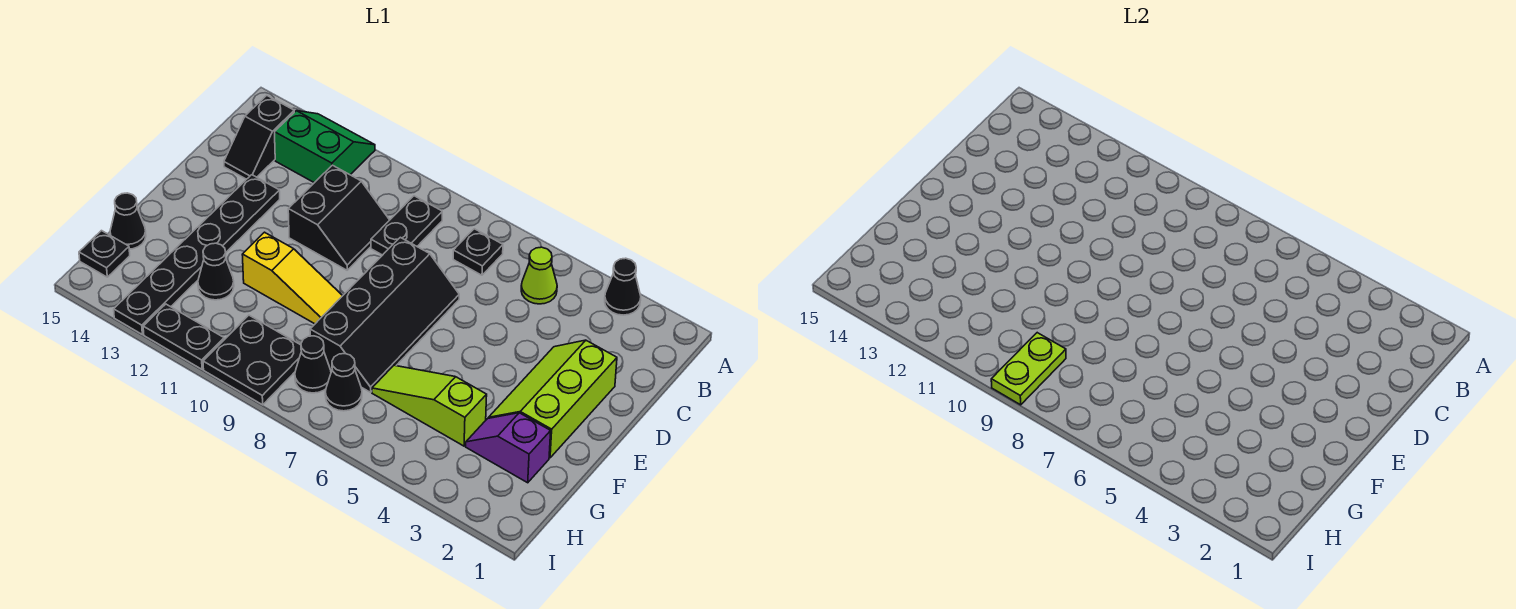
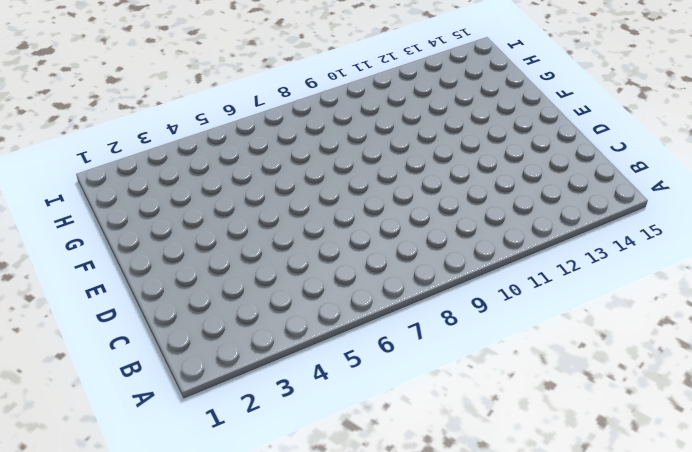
none -> black 1x1 cone [605,258,641,315]
none -> green 2x2 slope [275,111,375,183]
none -> lime 1x1 cone [521,247,557,304]

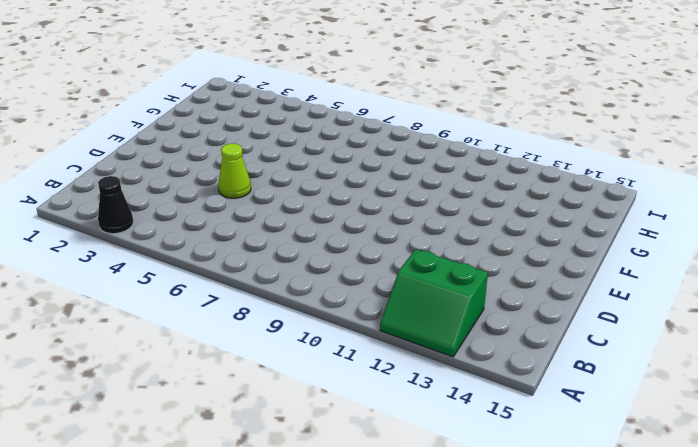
lime 1x1 cone [218,143,251,198] -> lime 1x1 cone moved to [521,247,557,304]
none -> black 1x1 plate [453,229,503,275]
none -> black 1x2 plate [371,196,442,255]
none -> black 1x2 slope [224,95,294,179]

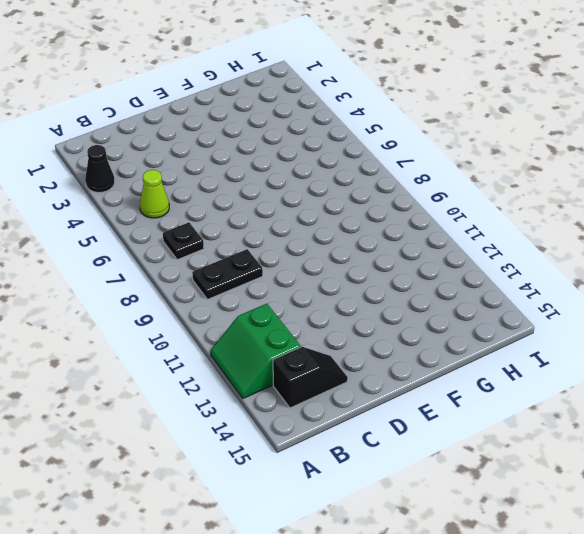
none -> black 2x2 slope [288,165,389,270]
none -> lime 2x3 slope [488,340,617,458]
none -> black 2x4 slope [310,237,459,392]

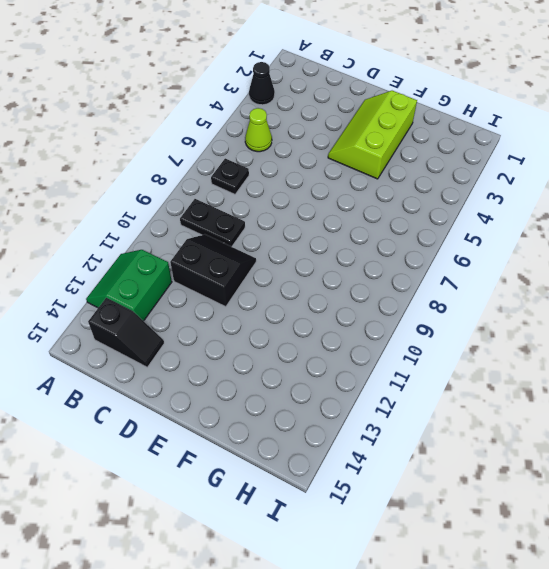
lime 2x3 slope [328,91,417,179] -> lime 2x3 slope turned to [488,340,617,458]
none -> black 2x4 slope [310,237,459,392]
none -> black 1x6 plate [114,175,280,334]
none -> yellow 1x3 slope [242,232,343,324]

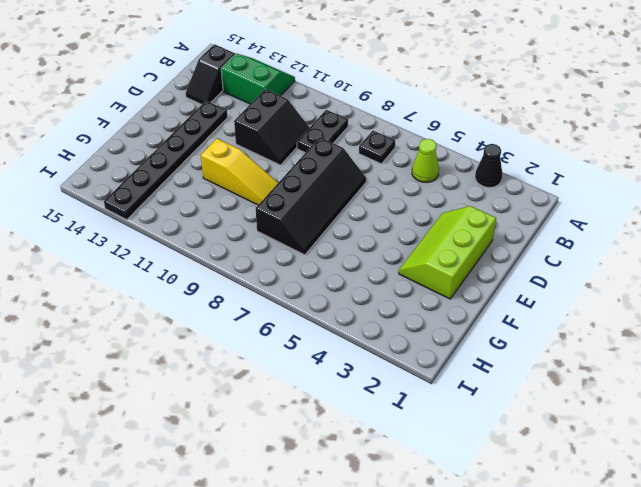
none -> purple 1x2 slope [466,413,551,483]
none -> lime 1x3 slope [372,365,487,446]
none -> black 1x1 cone [198,243,234,300]

